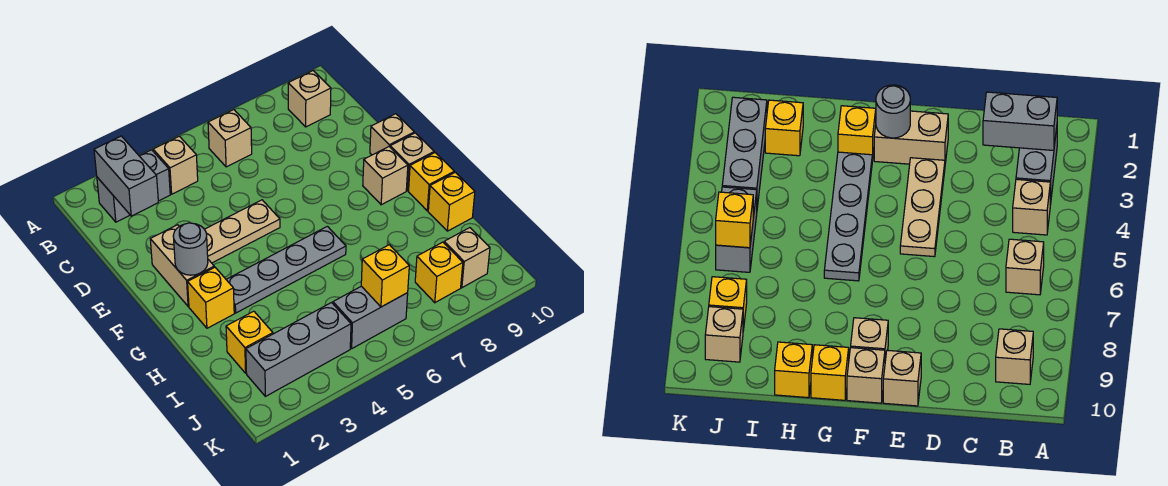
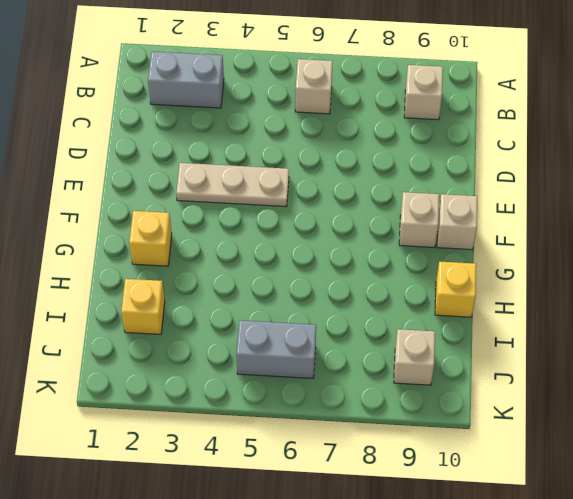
none -> tan 1x1 brick [153,136,198,194]
none -> tan 1x2 brick [150,225,214,306]
none -> tan 1x1 brick [370,114,414,155]

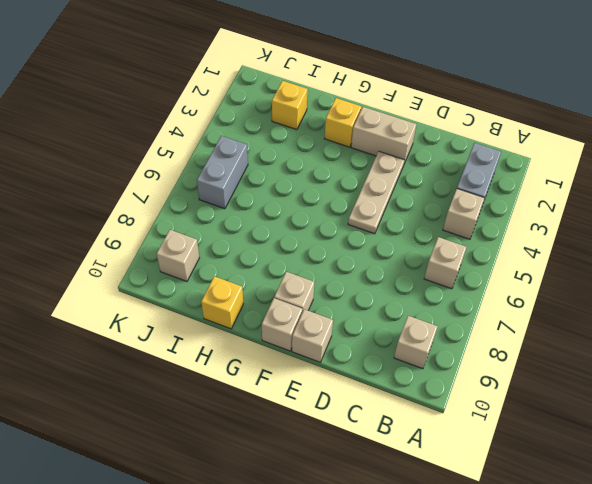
none -> grey 1x4 plate [226,226,346,313]
none -> yellow 1x1 brick [409,153,454,211]
none -> grey 1x3 brick [246,303,351,396]

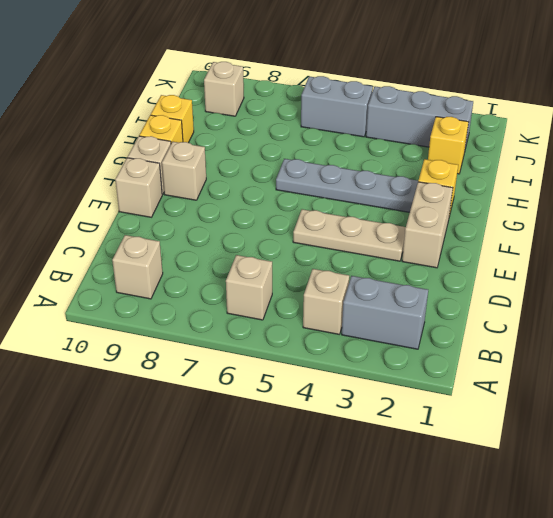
none -> yellow 1x1 brick [415,242,463,303]
none -> grey 1x2 brick [94,136,158,216]
none -> grey 1x1 round brick [173,223,208,275]

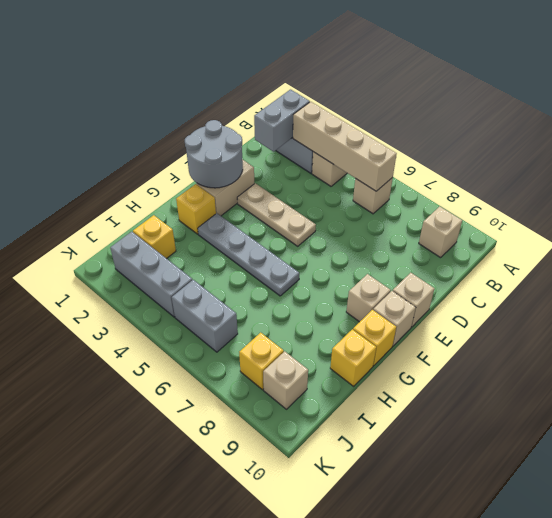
tan 1x4 brick [293,102,397,191] -> none
grey 2x2 round brick [185,120,243,188] -> grey 1x1 round brick [173,223,208,275]
none -> yellow 1x1 brick [361,245,409,307]

